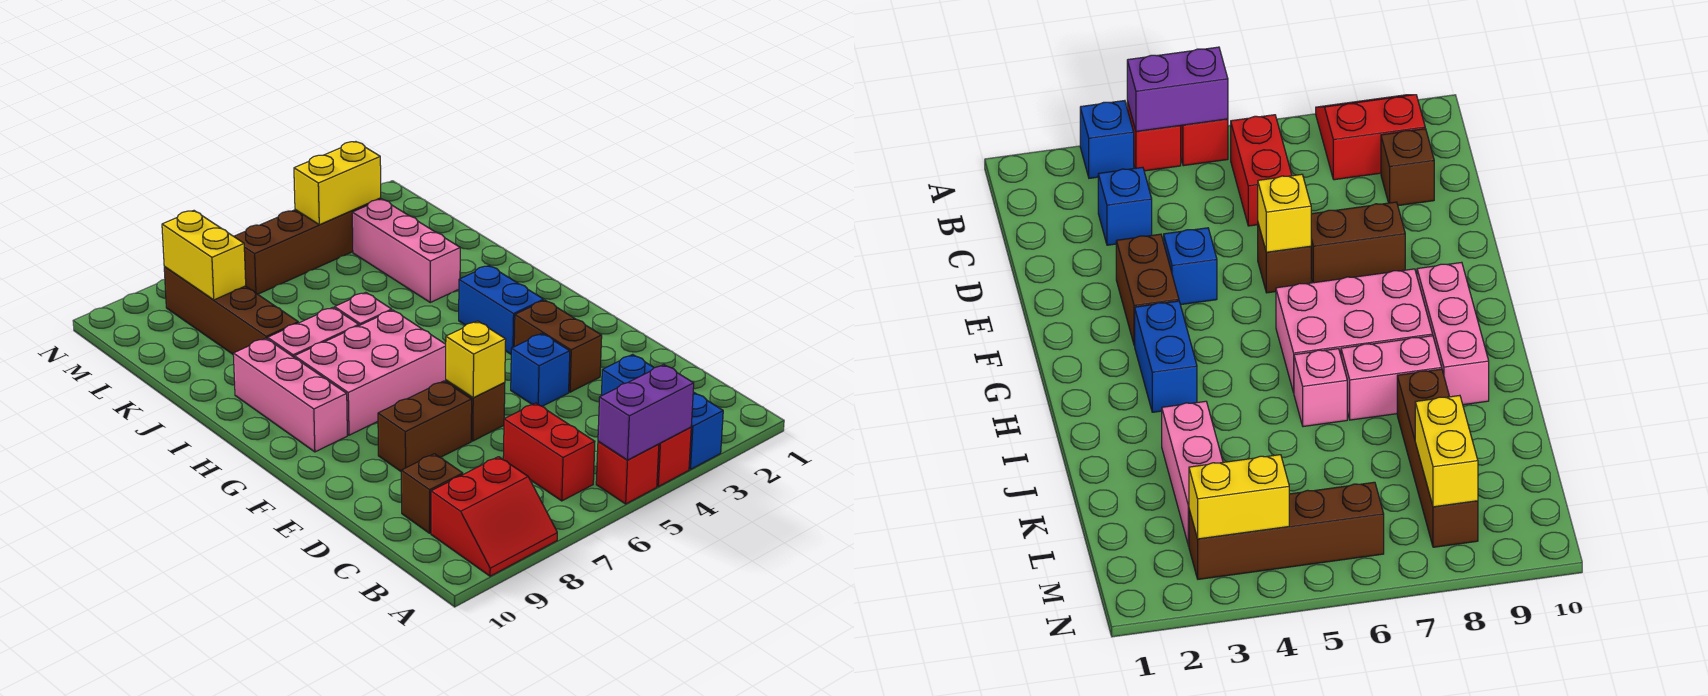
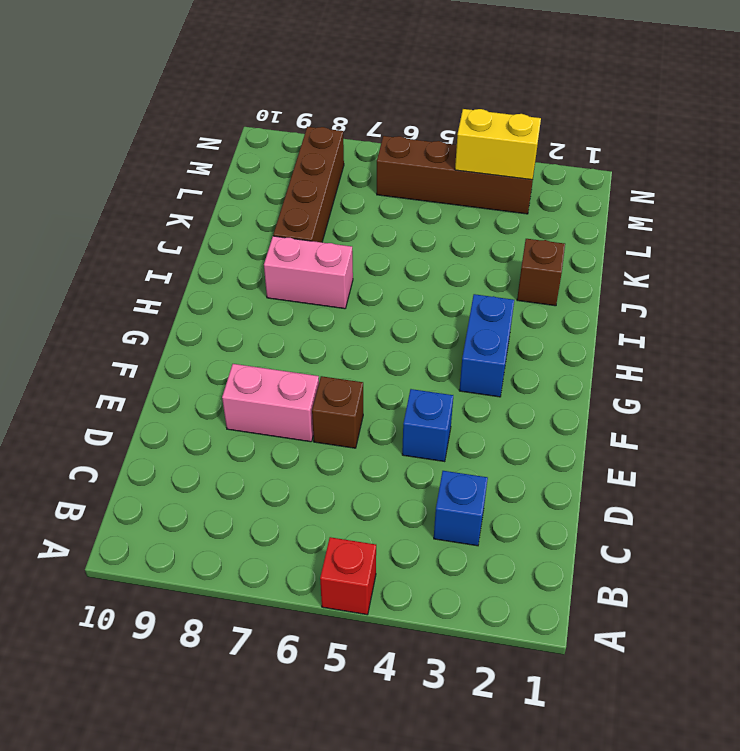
pink 1x2 brick [222,364,319,442] -> brown 1x2 brick [378,381,472,471]
brown 1x1 brick [517,239,565,306] -> brown 1x1 brick moved to [401,454,463,533]
none -> blue 1x1 brick [689,392,723,469]
none -> red 1x1 brick [657,427,691,486]
none -> red 2x2 slope [431,457,557,576]

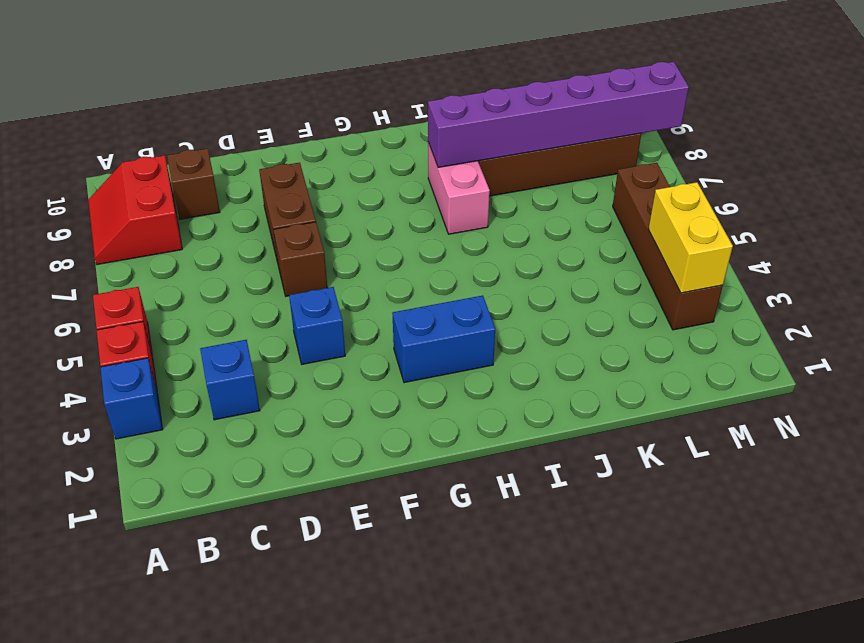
purple 1x6 brick [428,62,689,167] -> yellow 1x2 brick [162,211,246,300]
none -> red 1x2 brick [503,403,595,501]
none -> brown 1x2 brick [514,300,602,392]
none -> pink 2x3 brick [295,310,446,435]

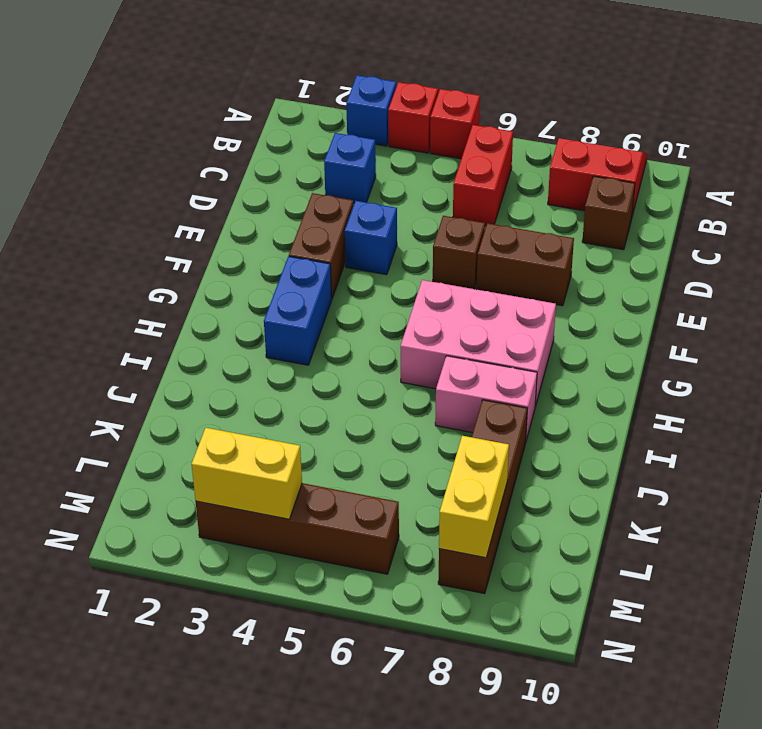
none -> pink 1x3 brick [233,338,347,452]
none -> pink 1x1 brick [335,292,392,326]
none -> pink 1x3 brick [352,199,460,302]

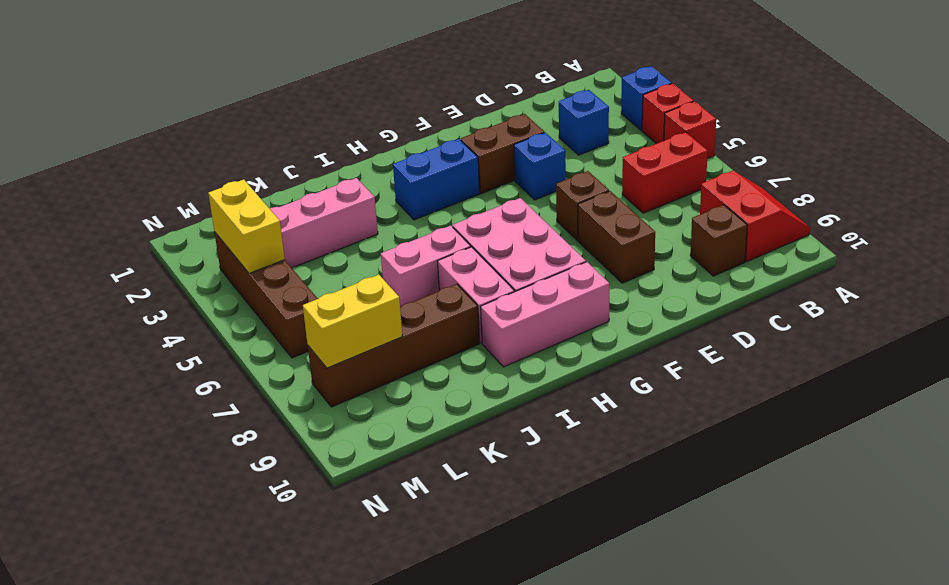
pink 1x2 brick [381,226,471,307] -> pink 1x1 brick [335,292,392,326]
none -> purple 1x2 brick [598,365,694,460]
none -> yellow 1x1 brick [446,321,506,398]

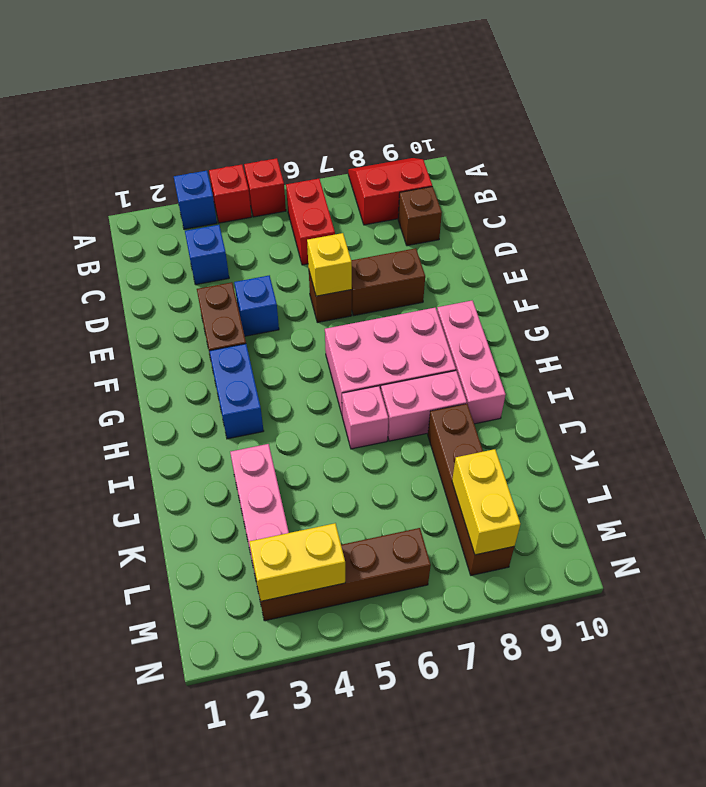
none -> purple 1x2 brick [598,365,694,460]

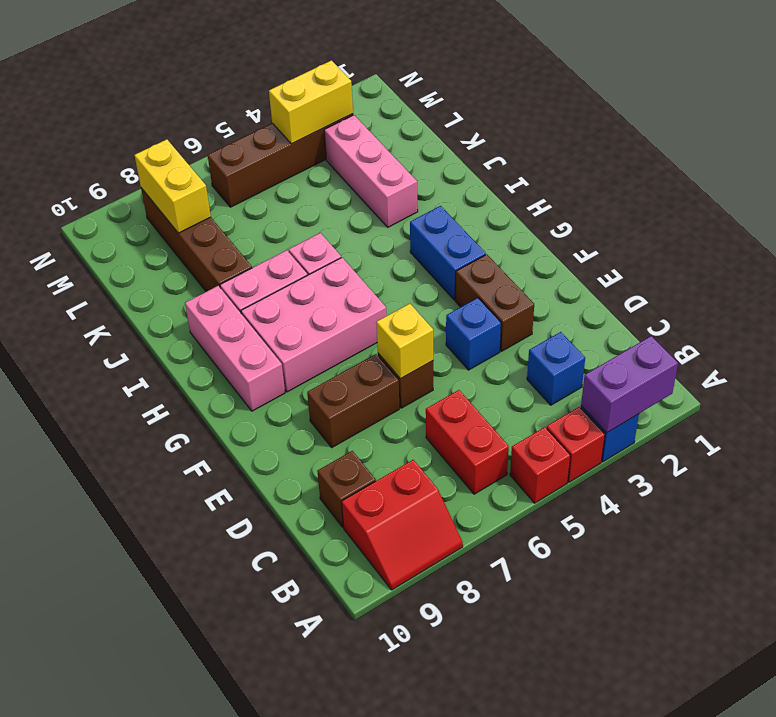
purple 1x2 brick [581,336,678,433] -> purple 1x2 brick moved to [598,365,694,460]

